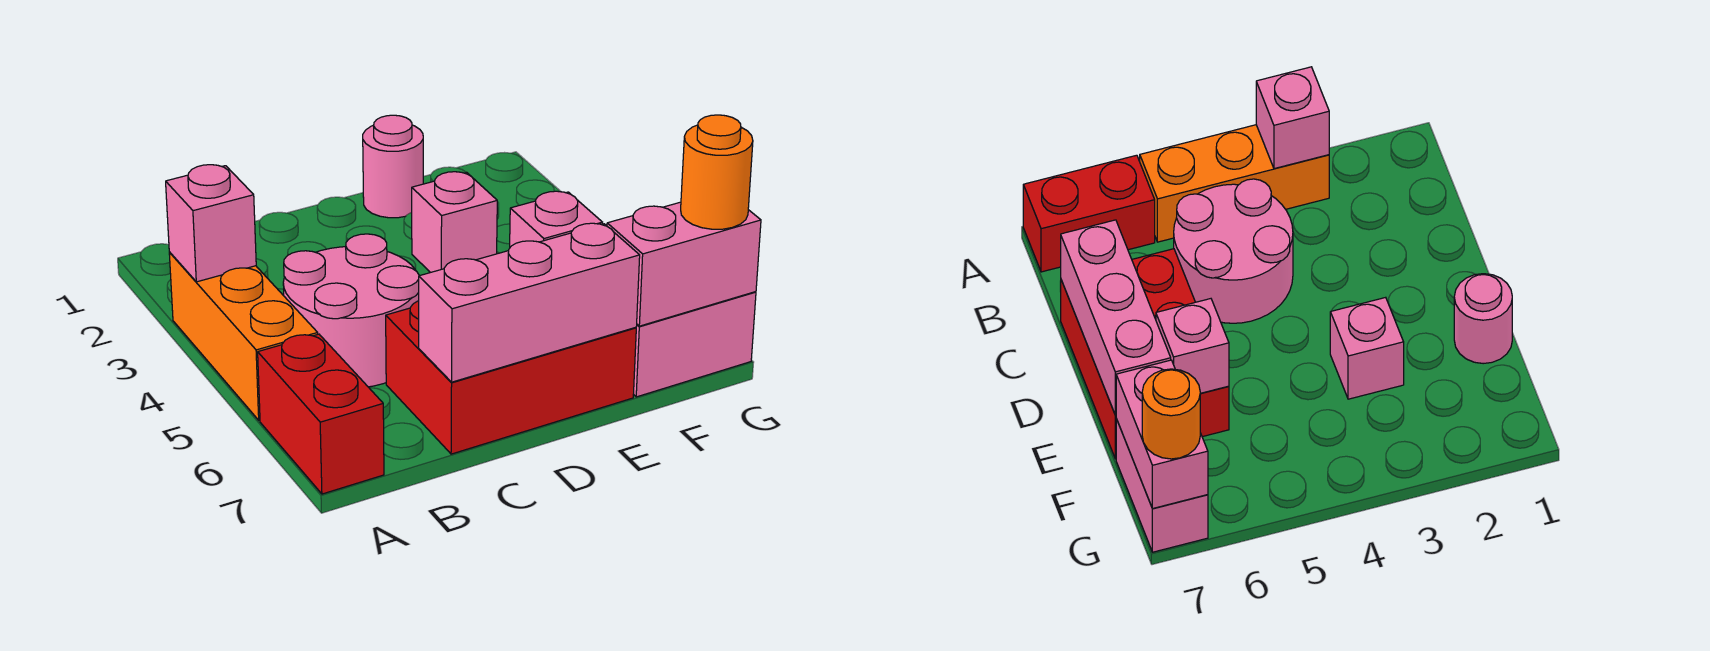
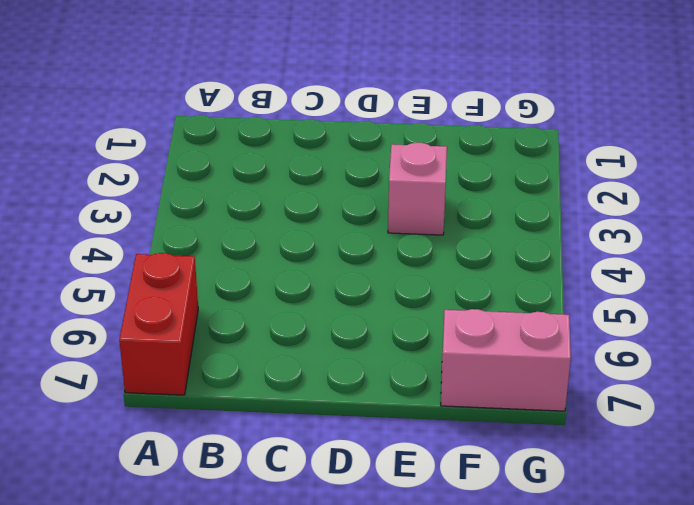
none -> orange 1x3 brick [169,253,318,420]
none -> pink 2x2 round brick [283,234,419,387]
none -> red 2x3 brick [386,301,636,454]

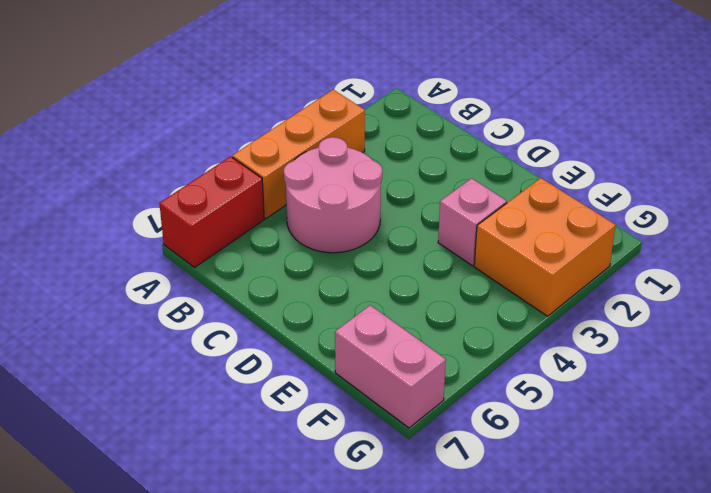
orange 2x2 brick [474,178,615,316] -> none
none -> red 2x3 brick [386,301,636,454]
none -> pink 1x1 round brick [363,115,423,218]
none -> pink 1x1 brick [166,165,256,282]

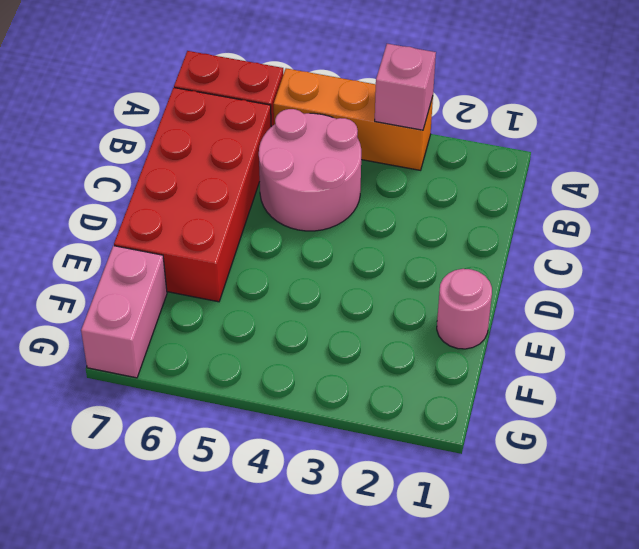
red 2x4 brick [114,88,271,302] -> red 2x3 brick [386,301,636,454]
none -> pink 1x1 brick [412,172,497,273]
none -> pink 1x3 brick [419,223,640,382]
none -> pink 1x1 brick [510,191,602,247]

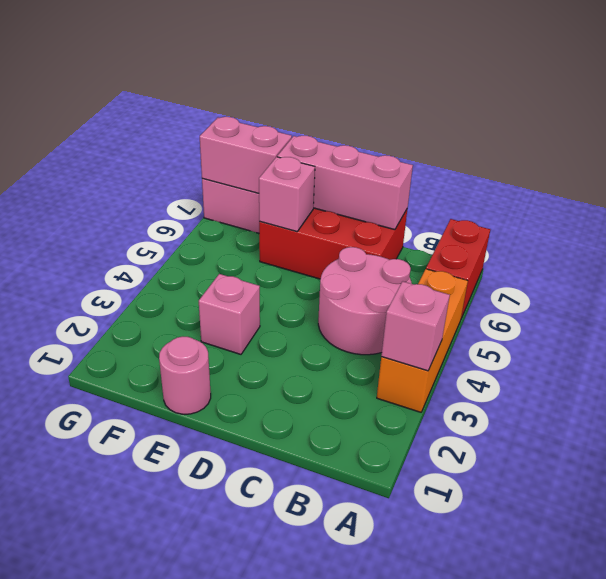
none -> orange 1x1 round brick [681,115,753,229]

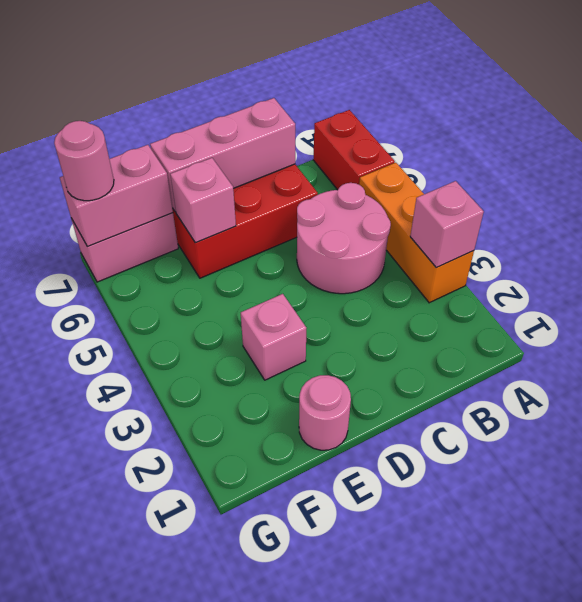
pink 1x1 round brick [54,121,114,201] -> orange 1x1 round brick [681,115,753,229]

